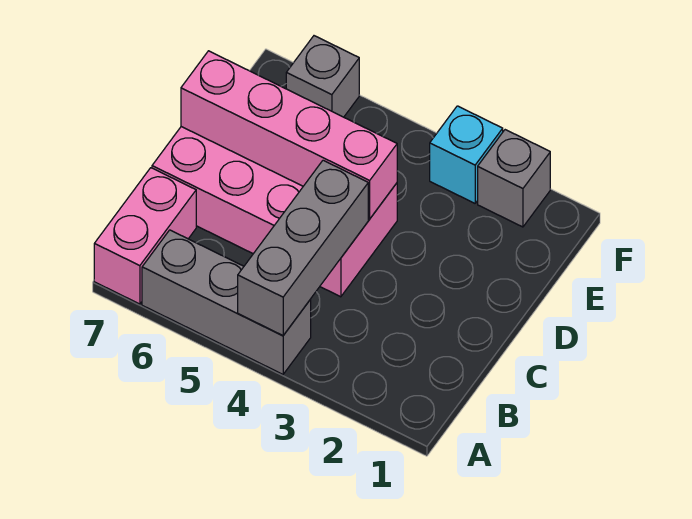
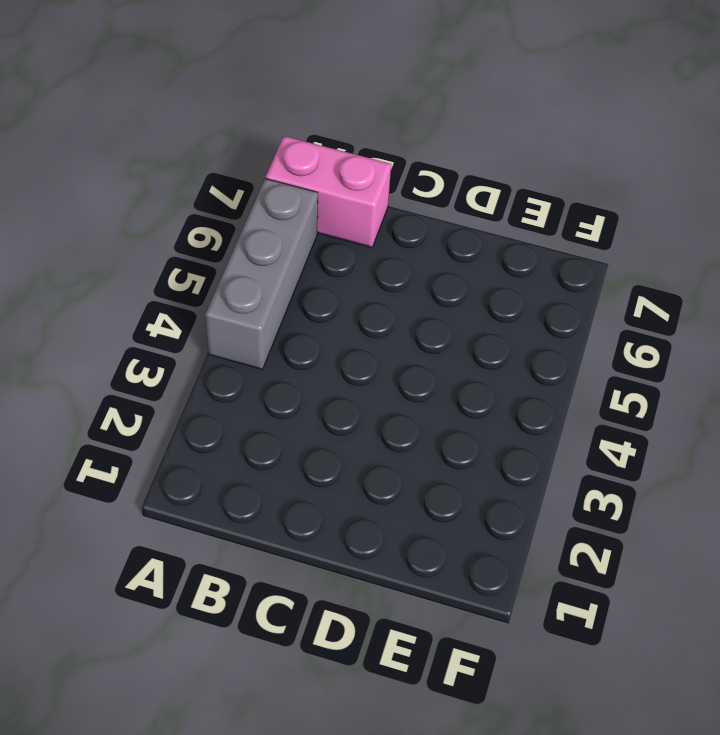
none -> pink 2x4 brick [152,127,397,297]
none -> grey 1x1 brick [478,130,550,227]

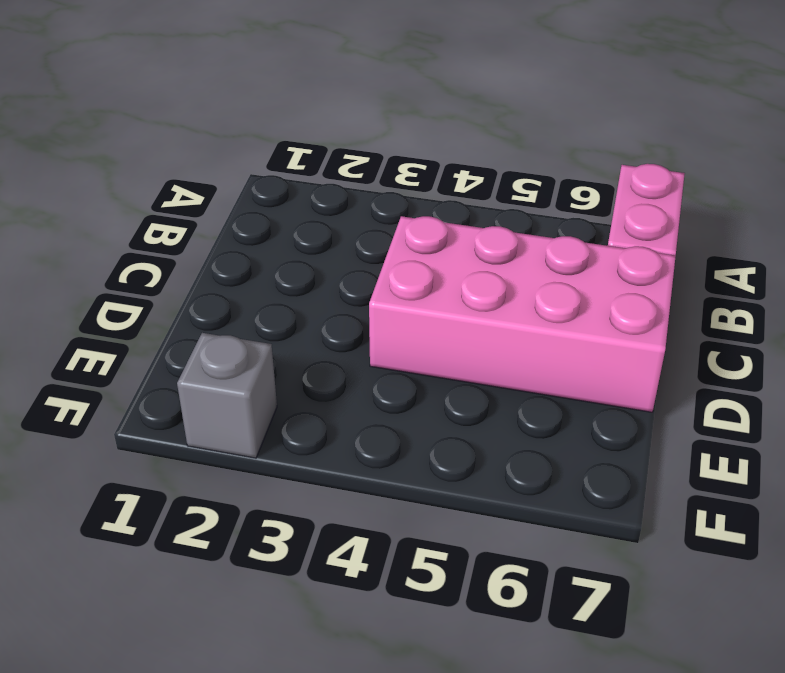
none -> grey 1x3 brick [142,230,311,374]
none -> cyan 1x1 brick [430,106,503,203]

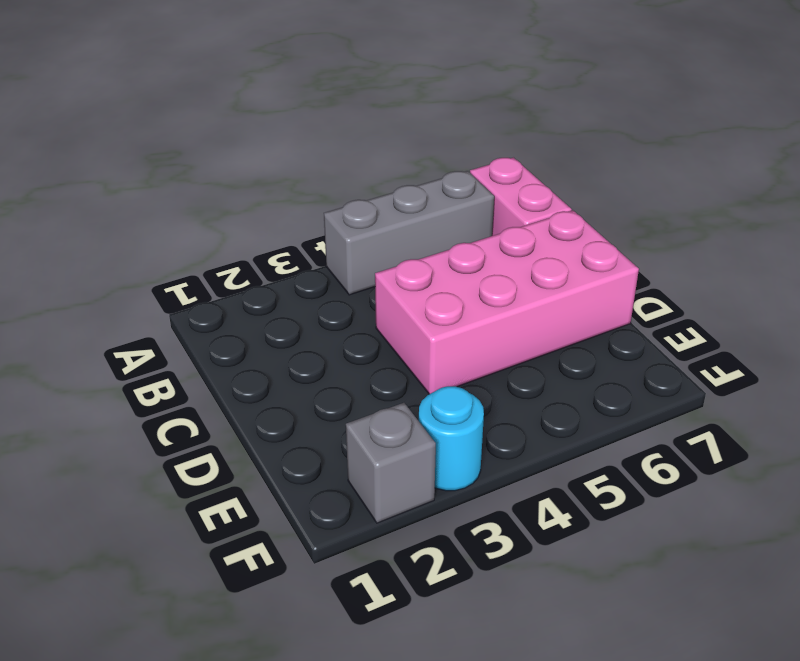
cyan 1x1 round brick [419,386,484,491] -> cyan 1x1 brick [430,106,503,203]
none -> grey 1x1 brick [286,36,359,117]
none -> grey 1x3 brick [238,160,368,335]

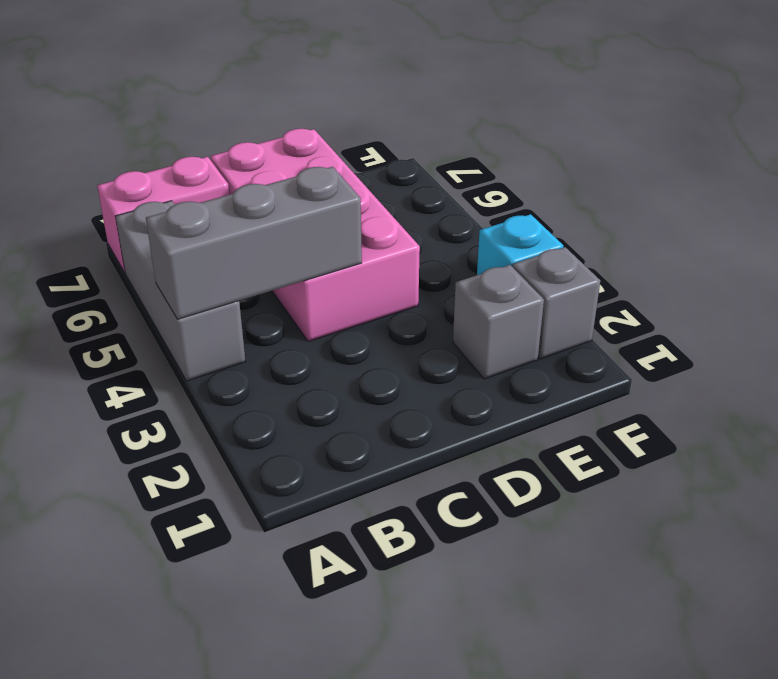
grey 1x1 brick [453,265,544,379] -> grey 1x1 brick moved to [286,36,359,117]
none -> pink 1x4 brick [181,51,397,219]

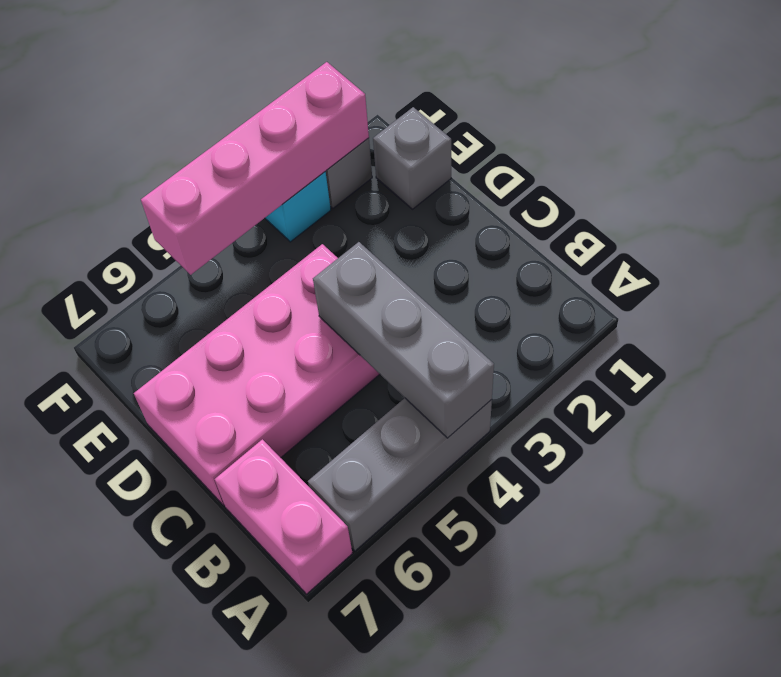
grey 1x1 brick [373,107,451,209] -> grey 1x1 brick moved to [286,36,359,117]
pink 1x4 brick [141,62,369,275] -> pink 1x4 brick moved to [181,51,397,219]

